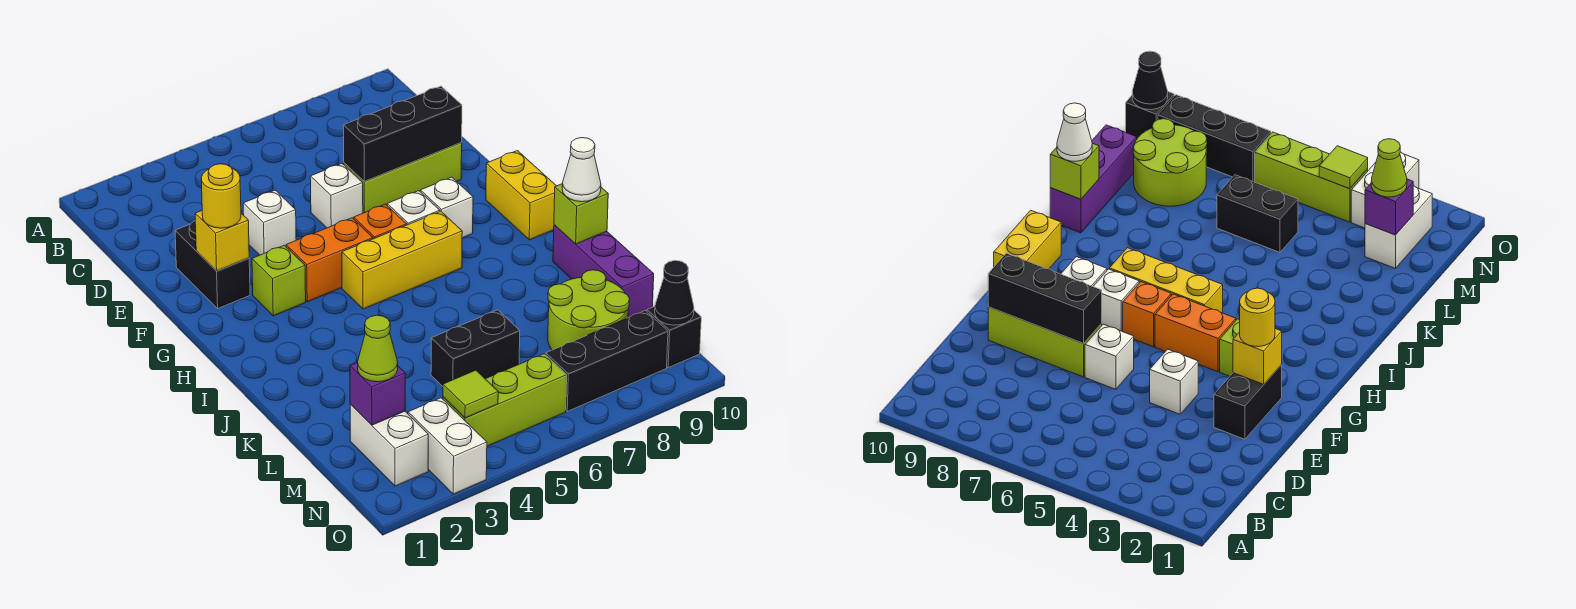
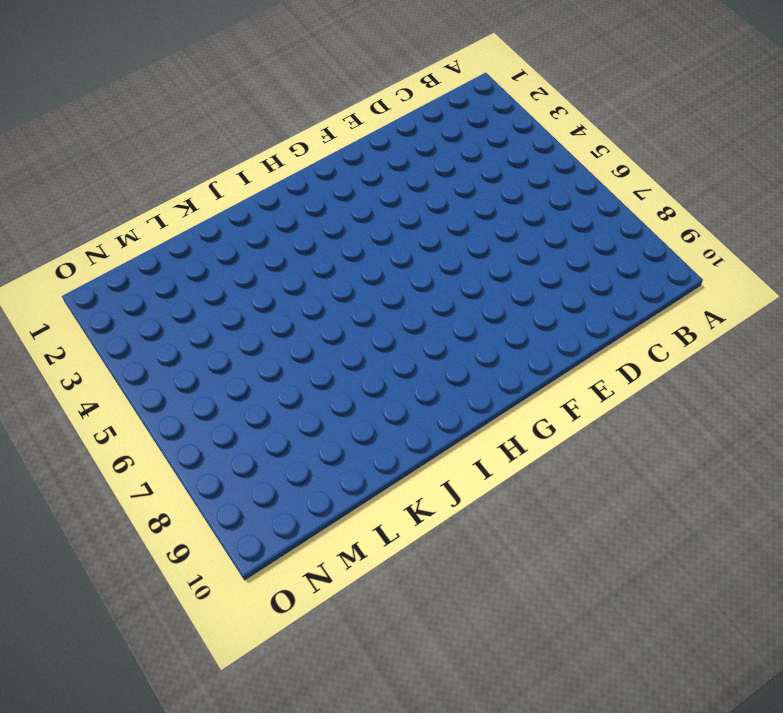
none -> black 1x2 brick [175,221,250,308]
none -> white 1x1 brick [243,190,296,255]
none -> white 1x1 brick [310,164,363,228]

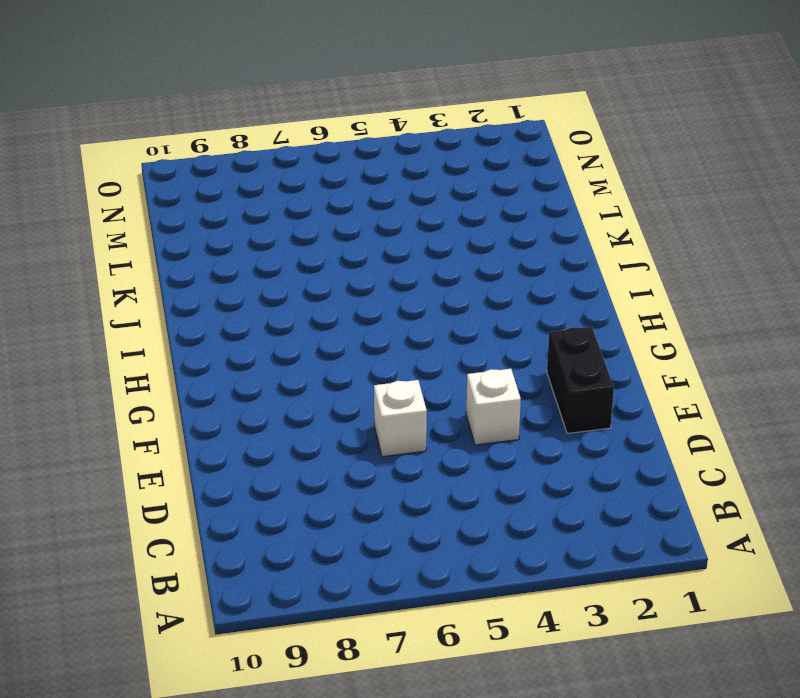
none -> lime 1x3 brick [344,143,462,213]
none -> lime 1x1 brick [252,245,306,316]
none -> orange 1x2 brick [286,218,373,302]

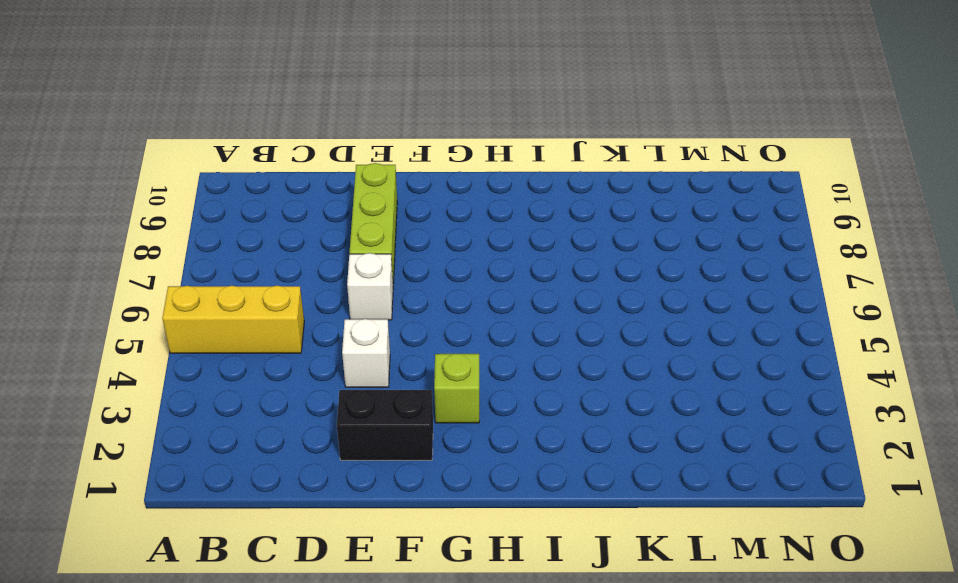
yellow 1x3 brick [162,286,304,353] -> yellow 1x3 brick turned to [342,211,462,309]
none -> orange 1x2 brick [286,218,373,302]
none -> orange 1x1 brick [354,204,407,239]
none -> white 1x1 brick [387,191,440,225]

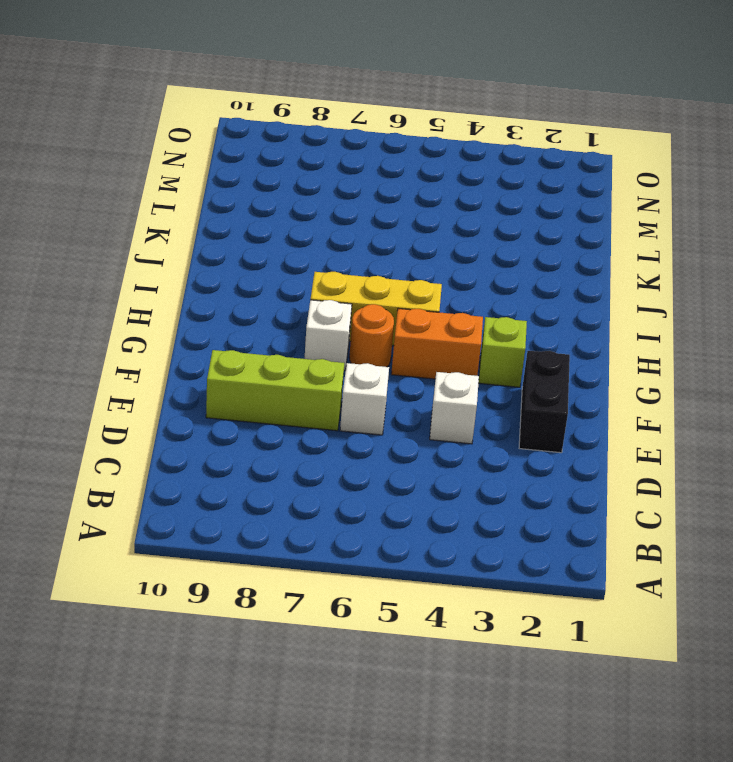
orange 1x1 round brick [349,304,394,367] -> orange 1x1 brick [354,204,407,239]
none -> white 1x1 brick [420,177,473,238]
none -> yellow 1x2 brick [486,151,556,240]
none -> purple 1x3 brick [553,225,654,318]

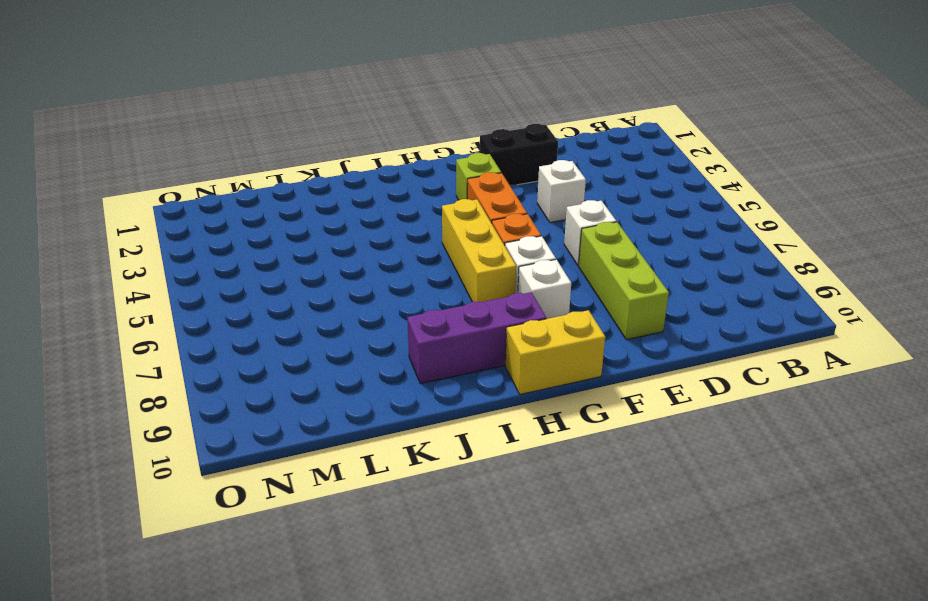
purple 1x3 brick [407,292,546,384] -> purple 1x3 brick moved to [553,225,654,318]
none -> black 1x2 brick [431,310,520,386]
none -> lime 2x2 round brick [548,270,630,350]
none -> white 1x2 brick [350,404,428,486]

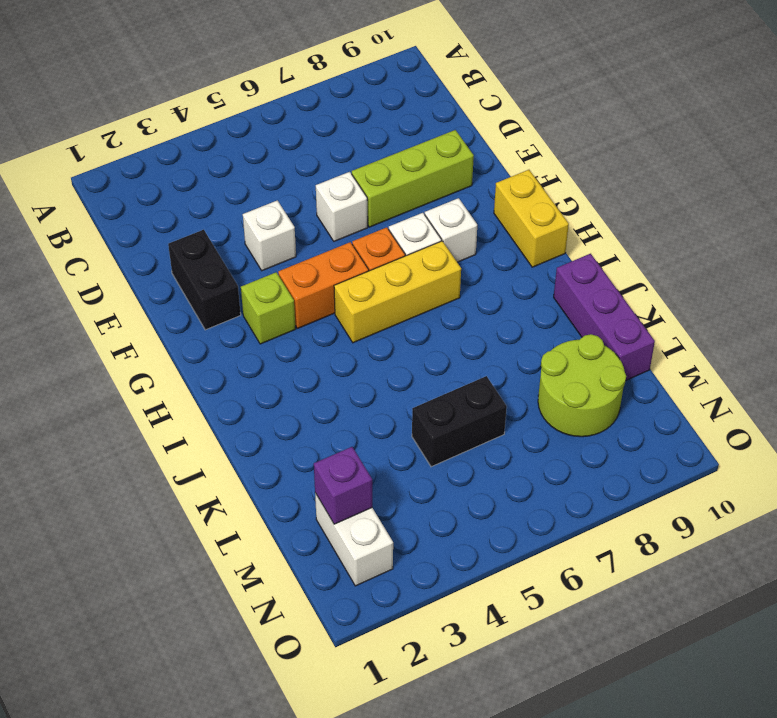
none -> white 1x2 brick [408,398,487,494]
none -> lime 1x3 brick [443,354,567,446]
none -> black 1x3 brick [546,310,668,411]

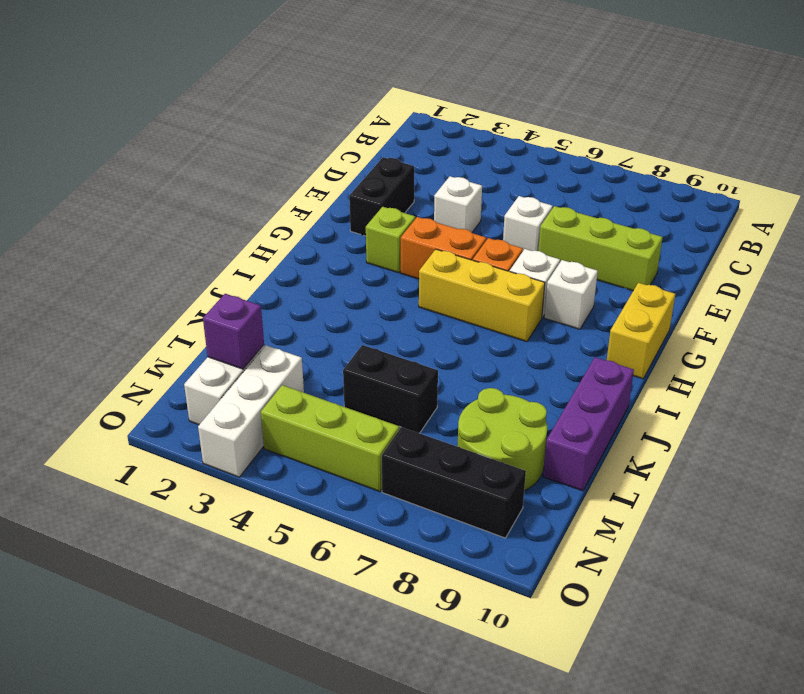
white 1x3 brick [198,345,304,477] -> white 1x2 brick [408,398,487,494]
none -> black 1x1 brick [647,306,701,368]
none -> black 1x3 brick [343,86,462,182]
none -> yellow 1x1 brick [195,211,249,271]

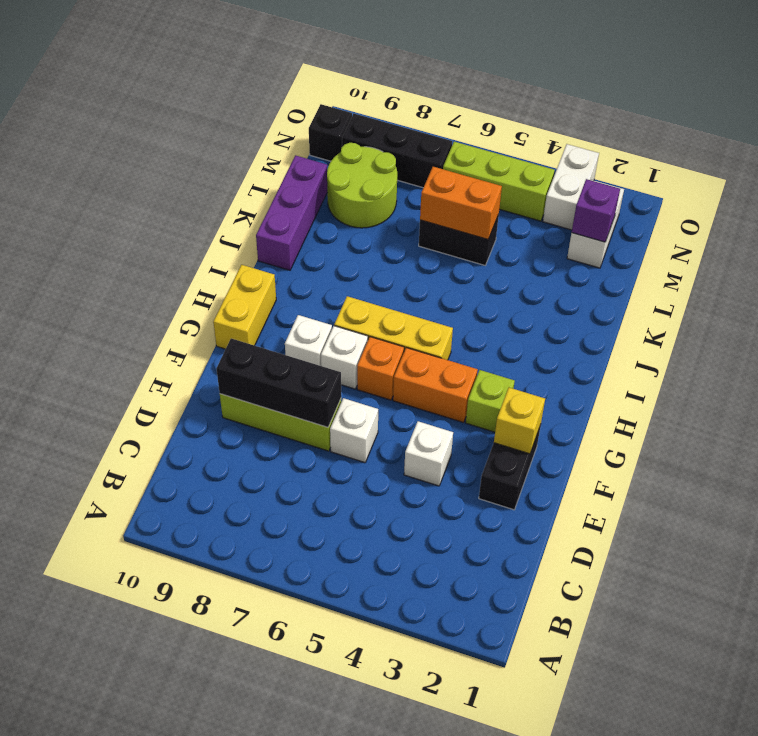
orange 1x2 brick [420,167,502,239] -> none
none -> lime 1x1 brick [554,184,608,244]
none -> lime 1x1 tile [443,370,498,418]
none -> black 1x1 cone [655,261,694,325]

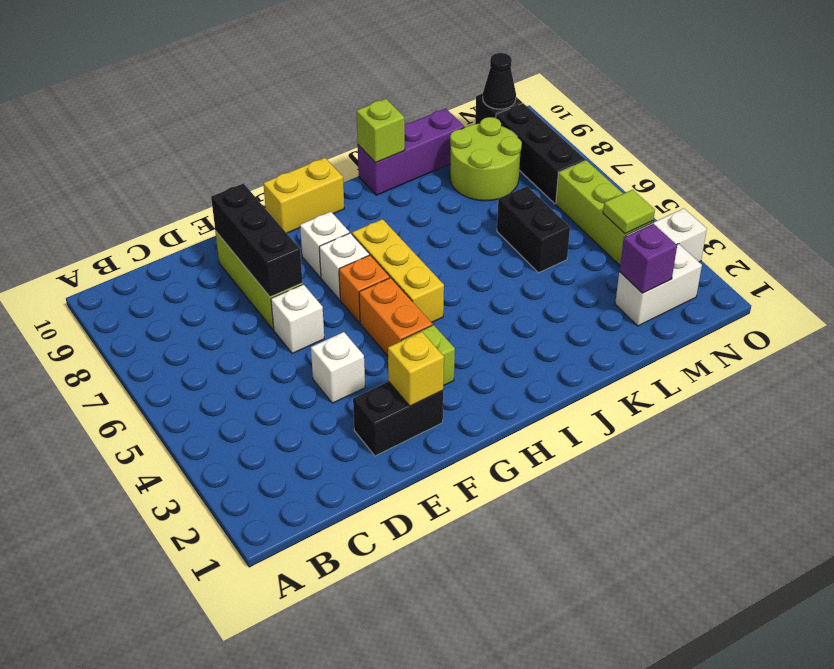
none -> yellow 1x1 round brick [201,164,241,228]
none -> white 1x1 cone [562,138,601,202]
none -> lime 1x1 cone [358,315,398,382]

